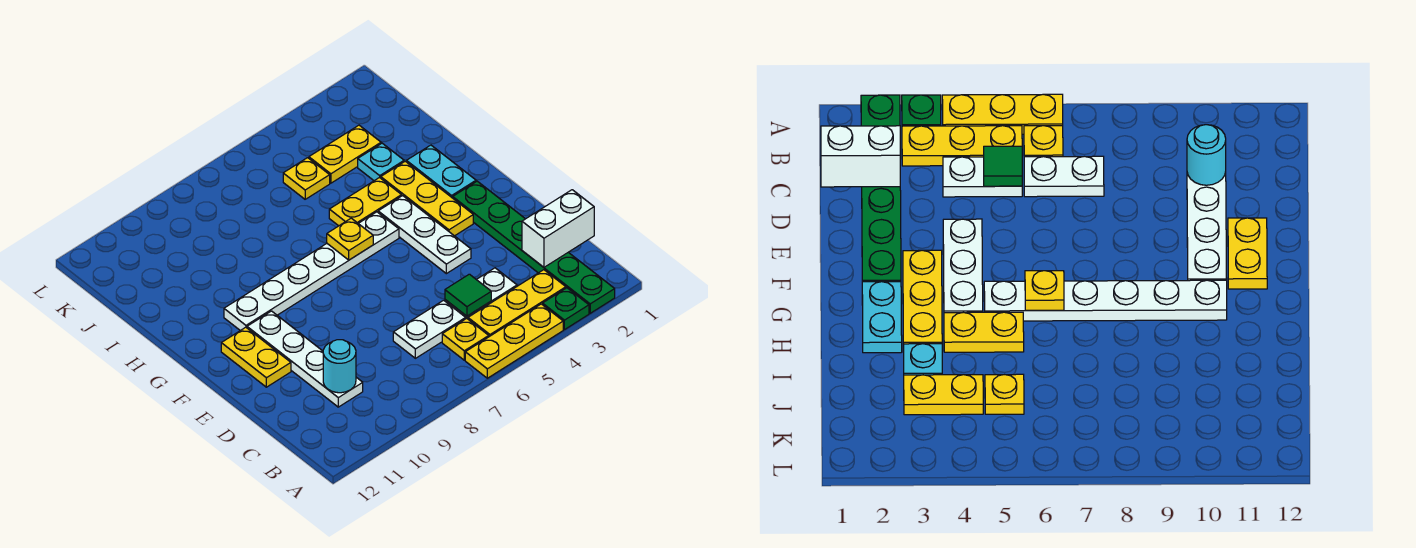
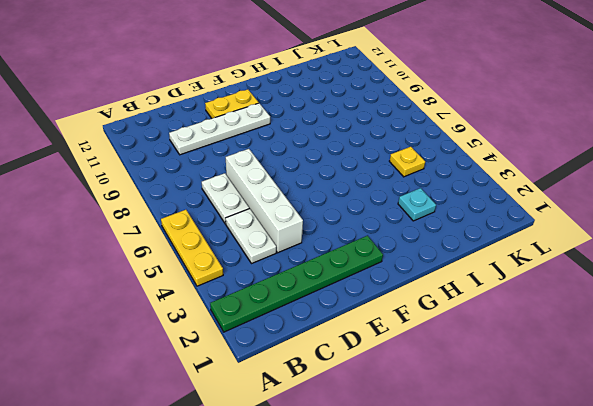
white 1x4 brick [226,149,303,253] -> none
none -> green 1x1 plate [542,288,589,330]
none -> yellow 1x3 plate [468,270,566,337]
none -> yellow 1x1 plate [442,318,489,360]

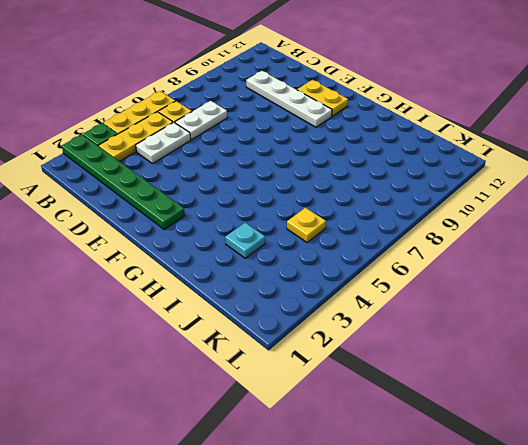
none -> white 1x3 plate [378,196,471,274]
none -> yellow 1x3 plate [381,161,473,236]
none -> cyan 1x2 plate [406,145,476,198]

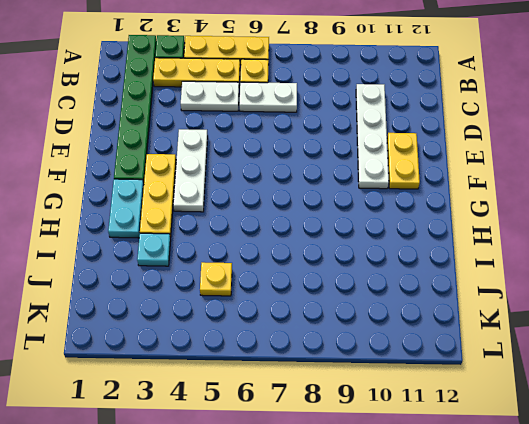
none -> white 1x6 plate [224,212,399,331]
none -> yellow 1x2 plate [329,177,402,226]
none -> yellow 1x2 plate [309,125,381,183]

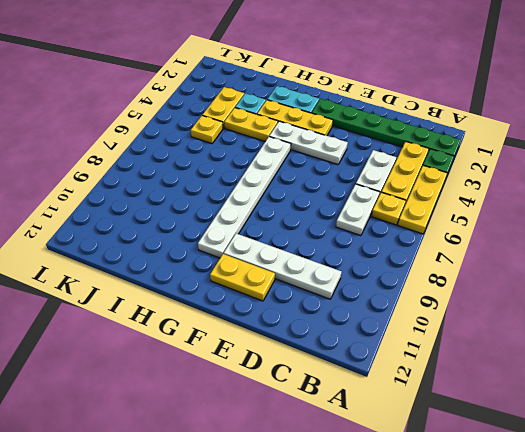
yellow 1x2 plate [224,108,278,142] -> yellow 1x2 plate turned to [329,177,402,226]
none -> white 1x2 brick [522,190,594,267]
none -> green 1x1 tile [445,274,491,316]
none -> cyan 1x1 round brick [323,340,356,393]

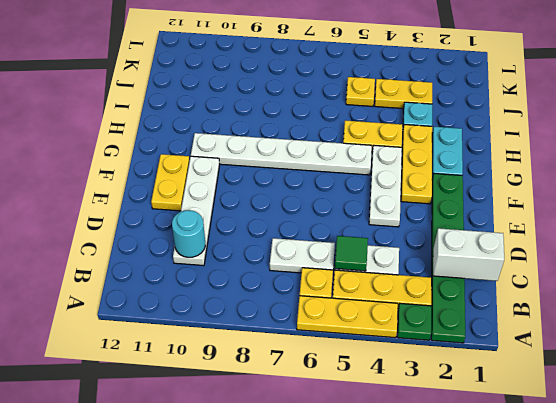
none -> yellow 1x1 plate [327,218,373,260]

